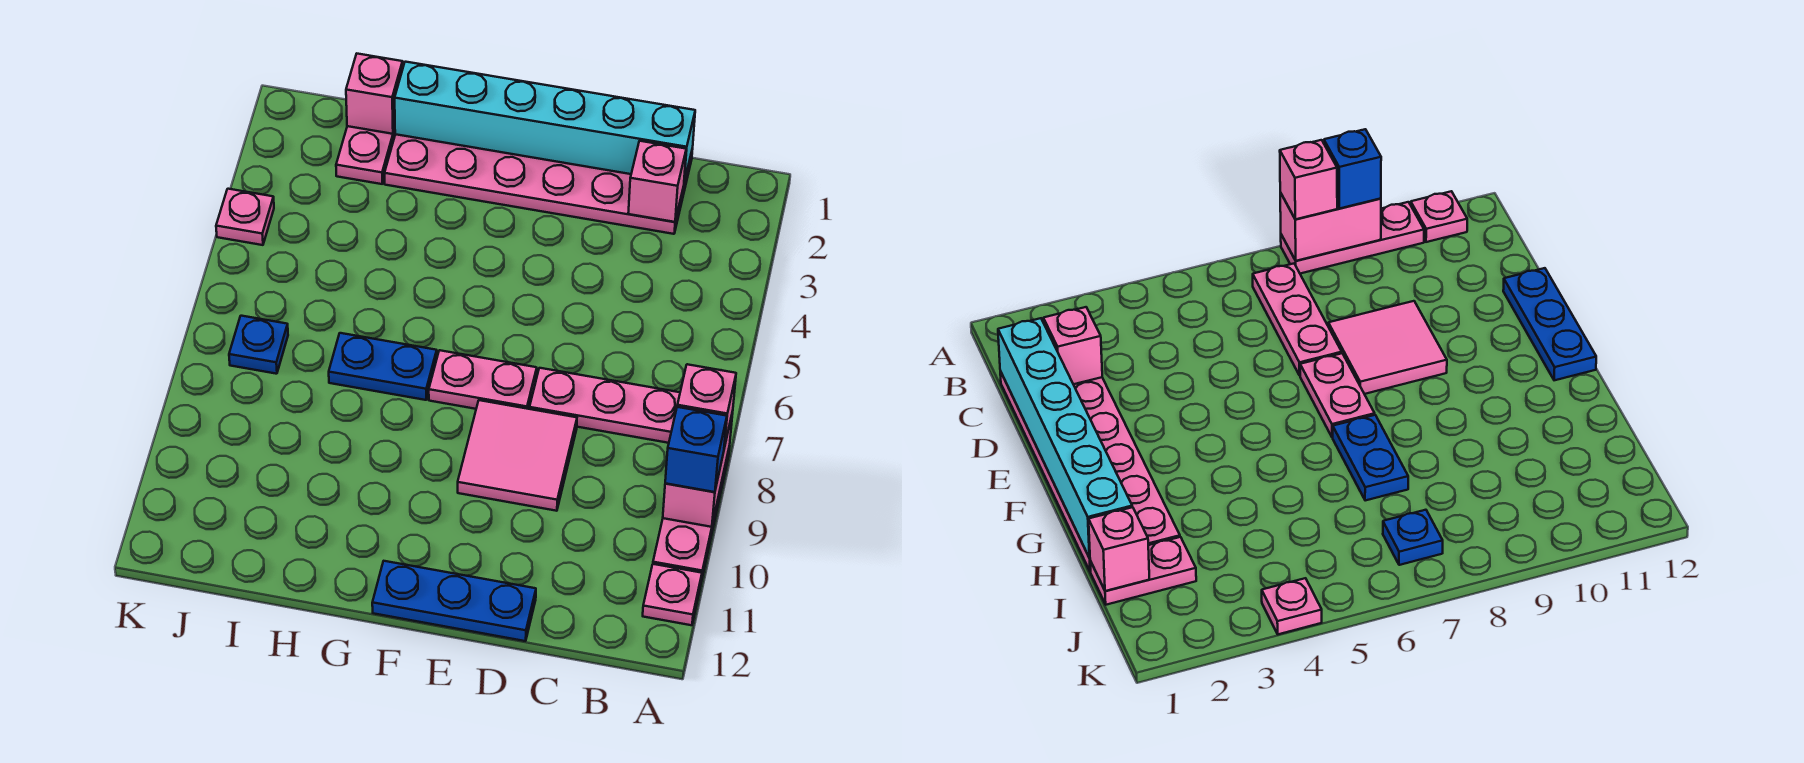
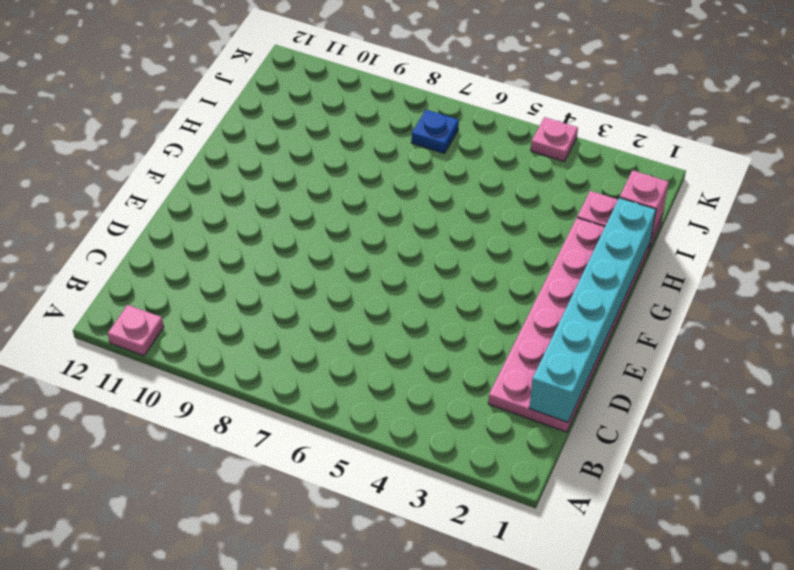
none -> pink 1x3 plate [653,446,730,581]
none -> pink 1x3 plate [529,368,680,443]
none -> pink 2x2 tile [458,400,577,511]

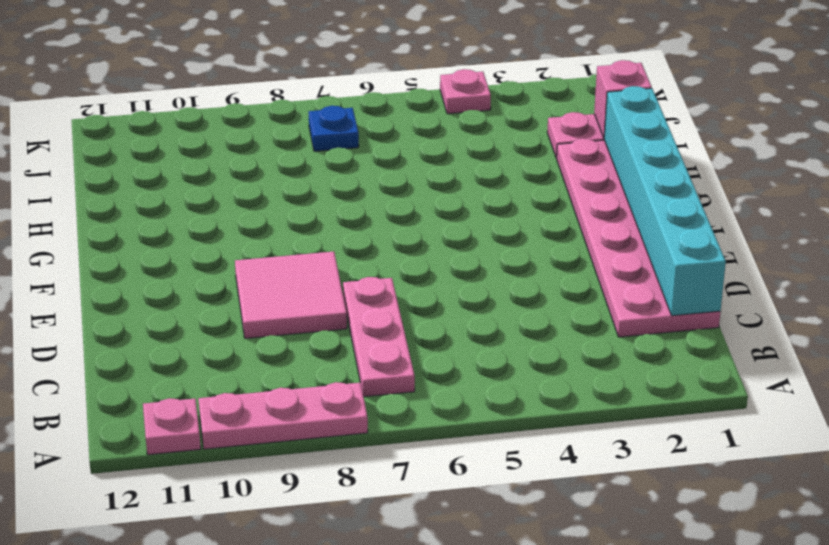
none -> blue 1x3 plate [372,561,536,641]
none -> pink 1x2 plate [429,350,537,409]
none -> blue 1x2 plate [329,333,437,400]

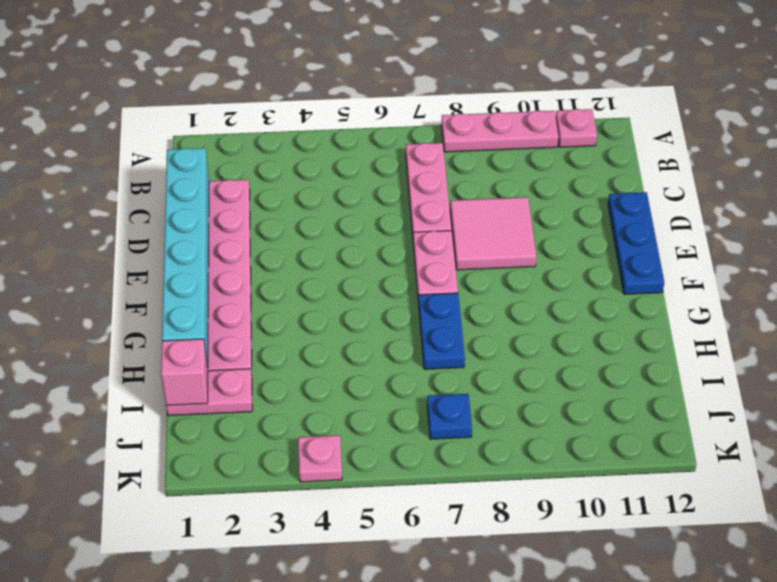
none -> pink 1x2 brick [663,412,733,527]
none -> pink 1x1 brick [628,141,686,222]
none -> pink 1x1 brick [677,364,736,448]

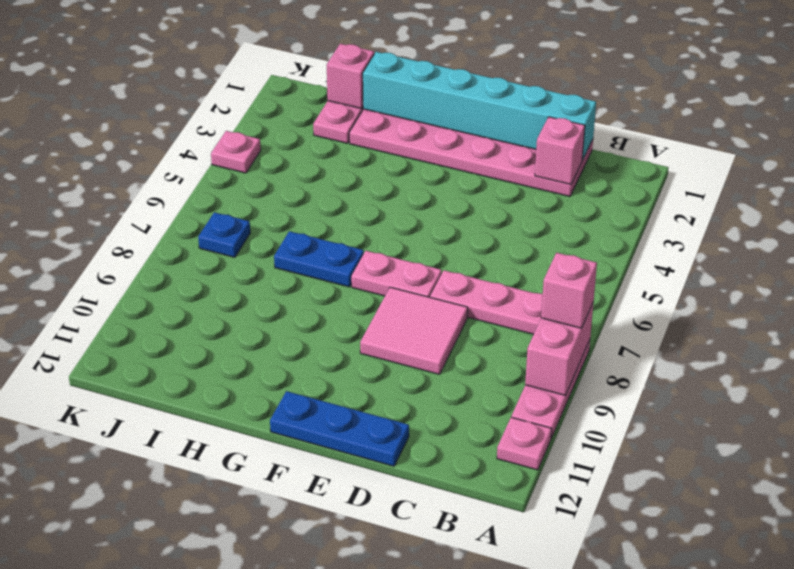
none -> blue 1x1 brick [665,407,727,492]

